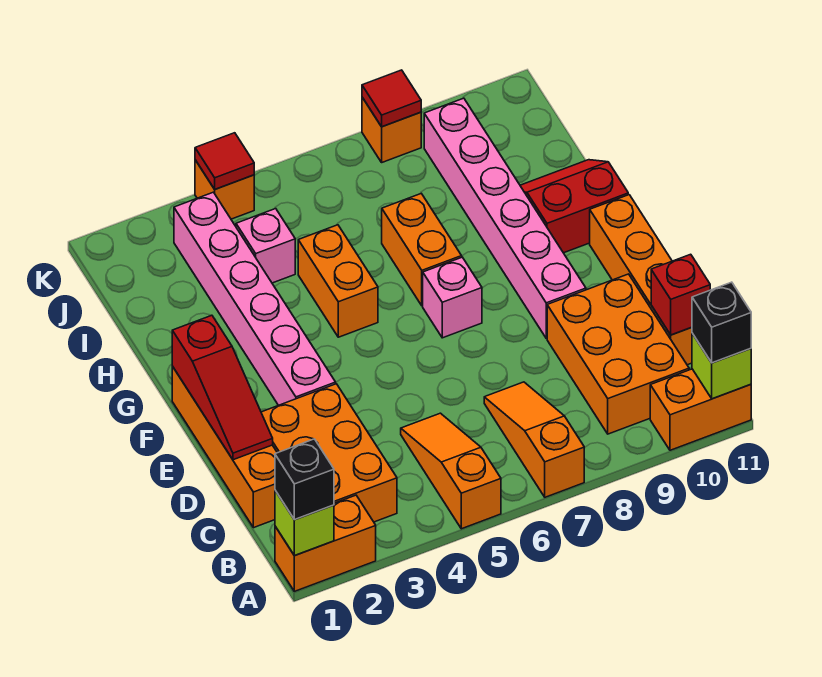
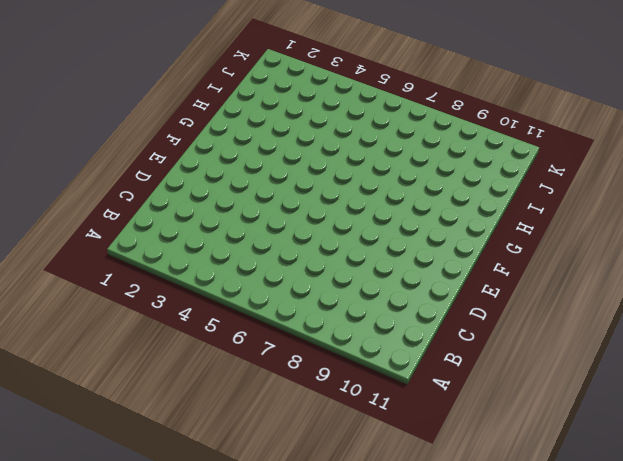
none -> orange 1x2 brick [275,495,376,591]
none -> orange 1x3 slope [401,413,501,529]
none -> orange 1x3 slope [484,382,584,497]

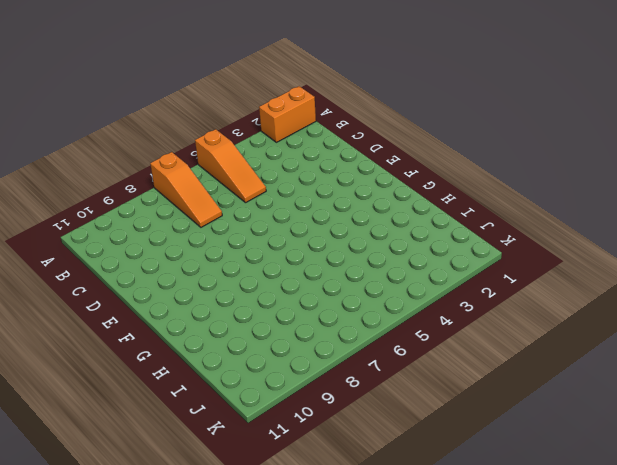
none -> orange 1x2 brick [650,369,751,450]
none -> orange 2x3 brick [261,384,397,522]
none -> orange 2x3 brick [547,274,689,434]

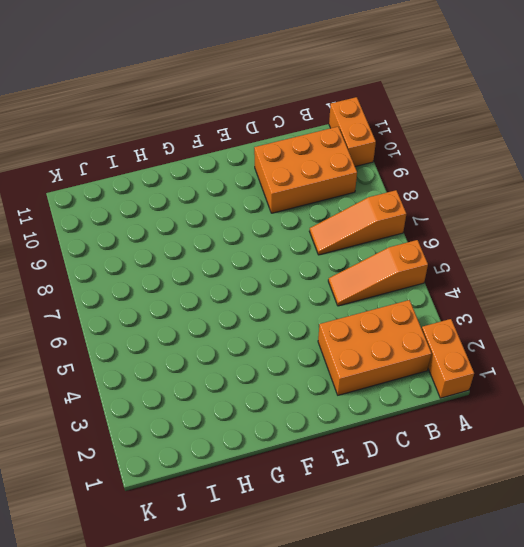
none -> orange 1x4 brick [172,366,277,528]
none -> orange 1x4 brick [590,195,692,365]
none -> pink 1x6 brick [174,192,336,405]

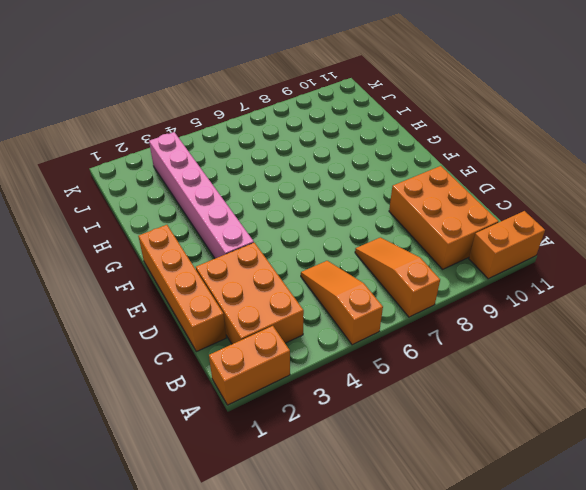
none -> orange 1x4 brick [590,195,692,365]
none -> pink 1x6 brick [424,98,586,338]
none -> pink 1x1 brick [423,257,482,338]

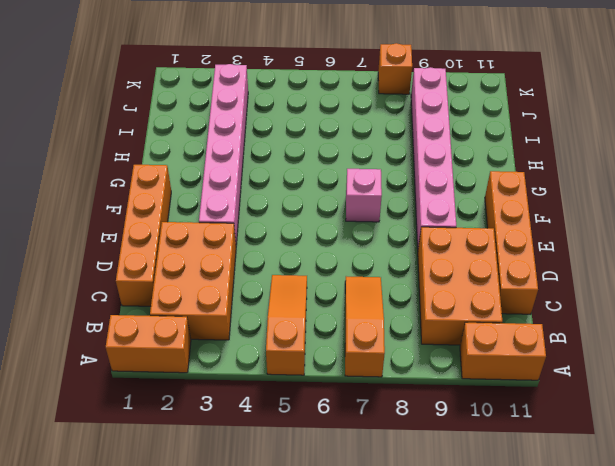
none -> orange 1x2 brick [298,225,378,337]
none -> orange 1x2 brick [382,194,462,306]
none -> red 2x2 slope [520,160,628,253]

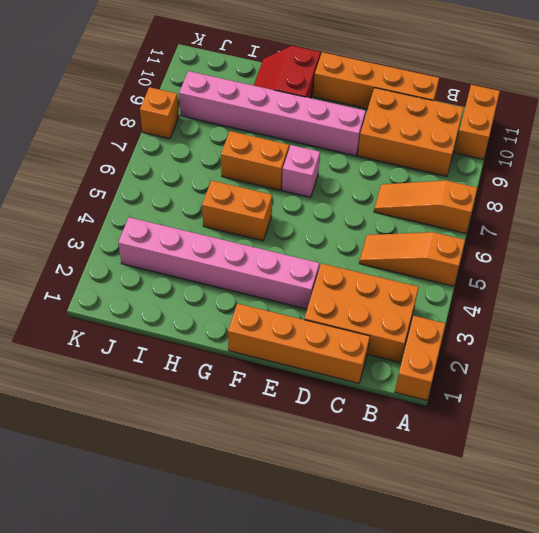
none -> pink 1x1 brick [236,209,295,283]
none -> orange 1x1 brick [195,160,254,219]
none -> lime 1x1 brick [275,491,334,555]

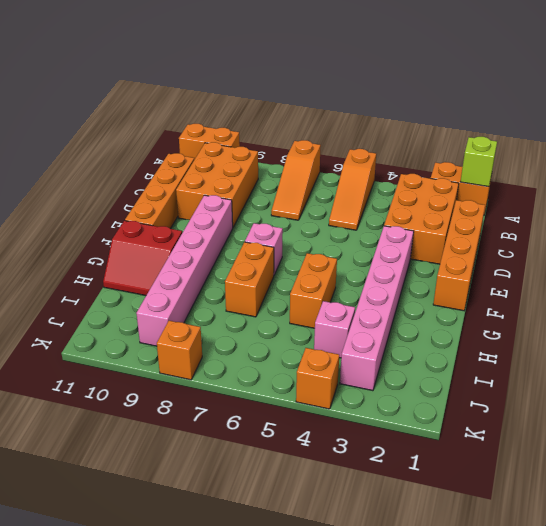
none -> lime 1x1 brick [692,333,751,399]
none -> red 1x1 brick [651,254,710,335]
none -> red 1x3 slope [172,315,273,460]

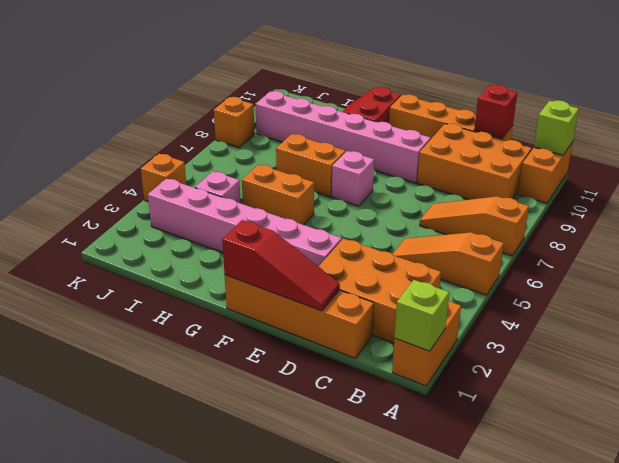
none -> red 1x1 tile [195,133,254,189]
none -> red 1x1 tile [362,70,421,127]
none -> black 1x1 brick [275,439,334,520]

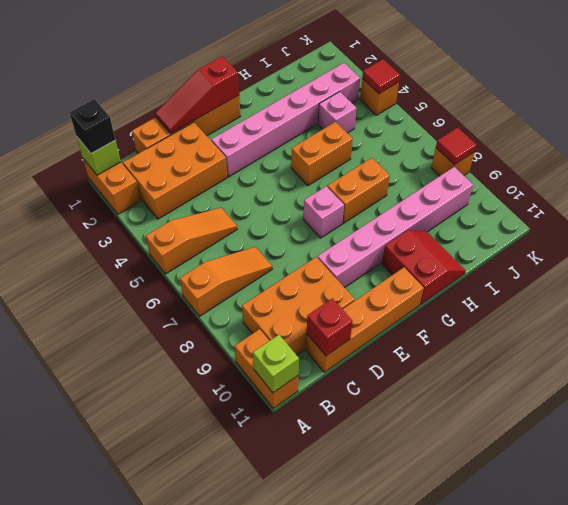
none -> black 1x1 brick [692,282,751,363]

